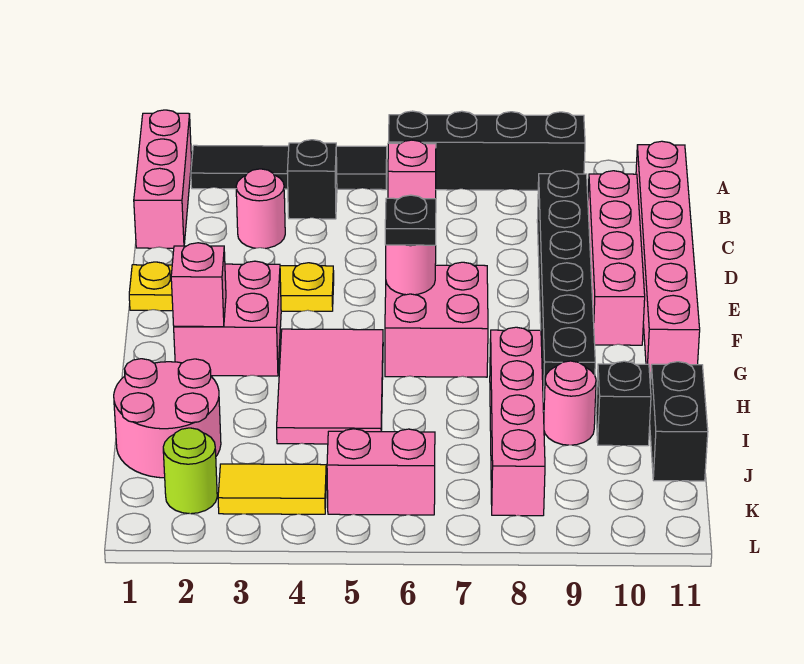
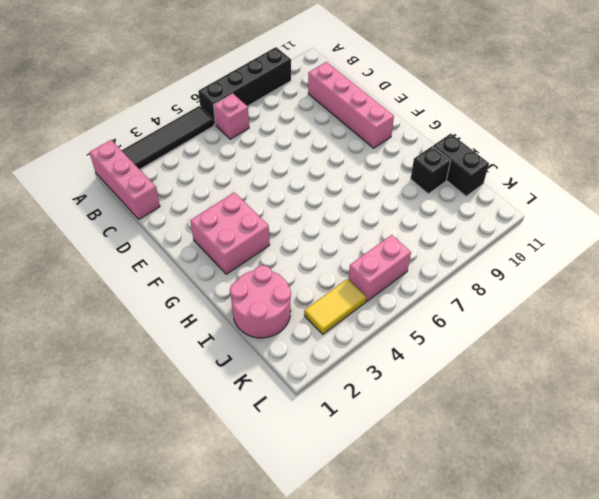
none -> black 1x1 brick [287,140,337,219]
none -> pink 1x6 brick [636,141,700,378]
none -> pink 1x1 round brick [236,169,285,248]

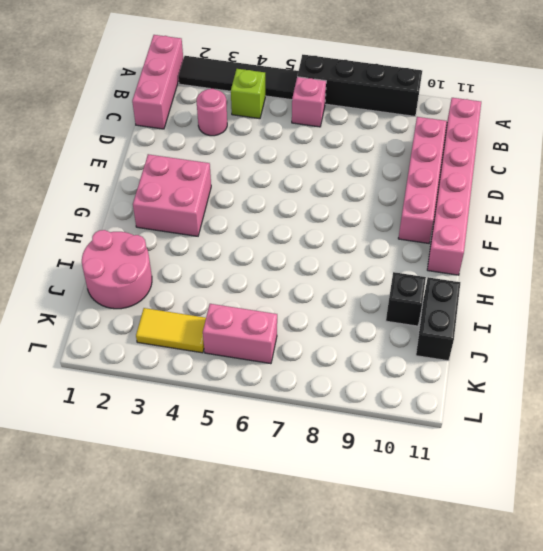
lime 1x1 brick [231,69,265,119] -> black 1x1 brick [287,140,337,219]
none -> black 1x6 brick [537,171,595,411]
none -> yellow 1x4 plate [129,262,334,311]
none -> pink 2x2 brick [385,262,488,377]

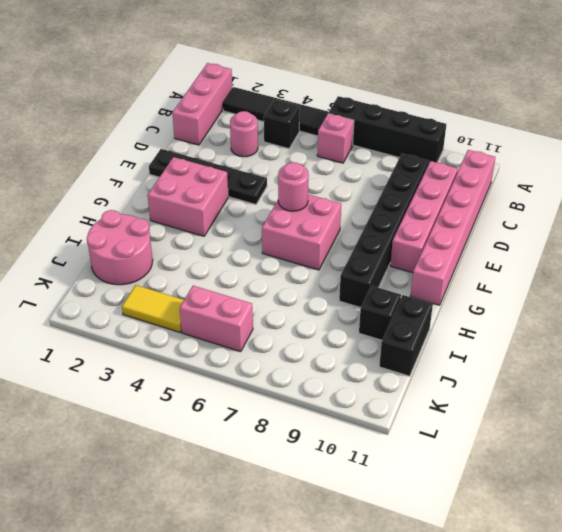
black 1x4 plate [149,149,267,204] -> yellow 1x4 plate [129,262,334,311]
none -> pink 2x3 tile [277,329,383,444]
none -> pink 1x4 brick [490,327,545,516]
none -> pink 1x1 round brick [544,361,596,445]

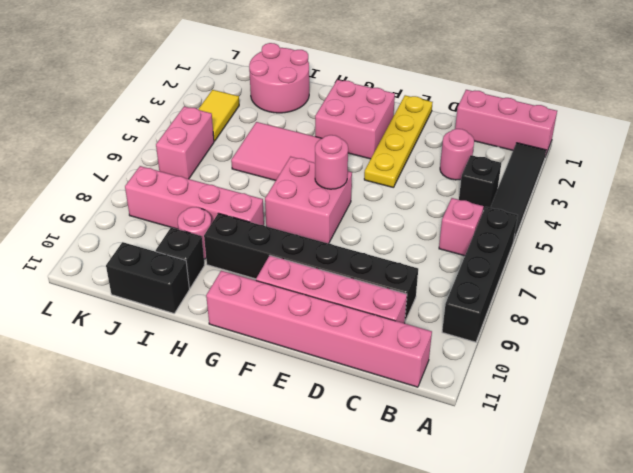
none -> lime 1x1 round brick [163,428,217,514]
none -> pink 1x1 brick [171,243,226,327]
none -> black 1x1 plate [385,195,436,245]

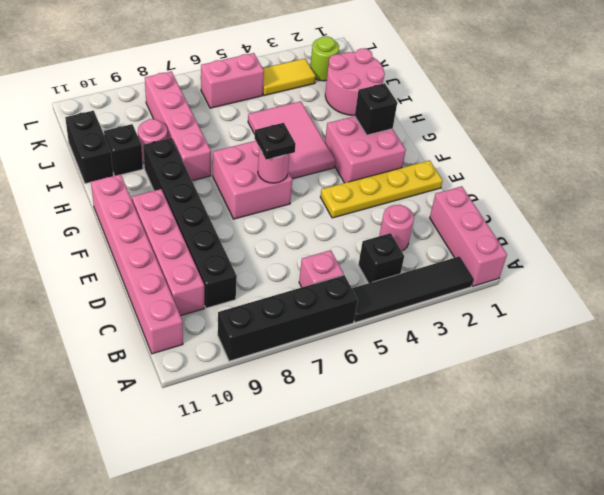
black 1x1 brick [355,83,397,135] -> pink 1x1 brick [171,243,226,327]

